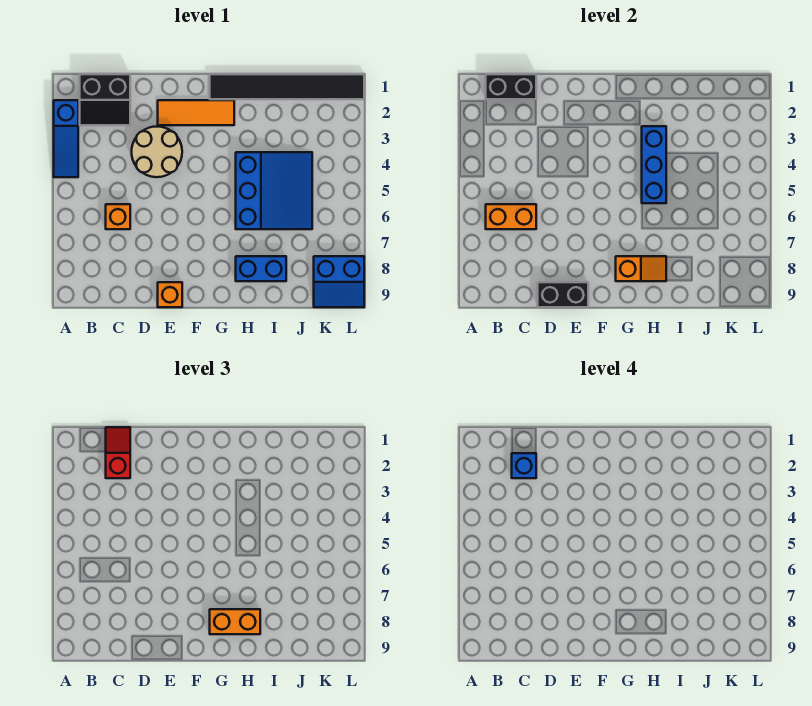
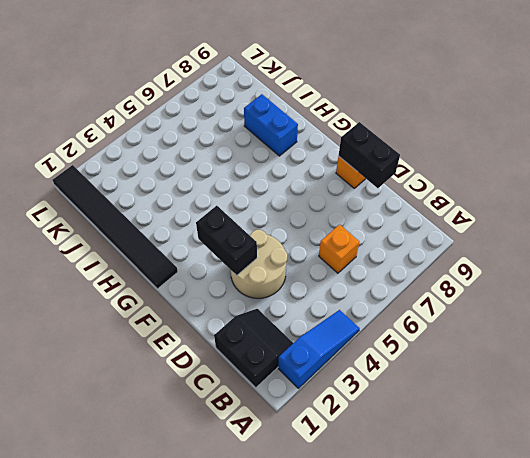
black 1x2 brick [196,206,257,275] -> black 1x2 brick moved to [486,74,536,99]
none -> orange 1x3 tile [158,100,234,125]
none -> blue 3x3 slope [236,152,312,229]
none -> blue 2x2 slope [314,256,364,307]

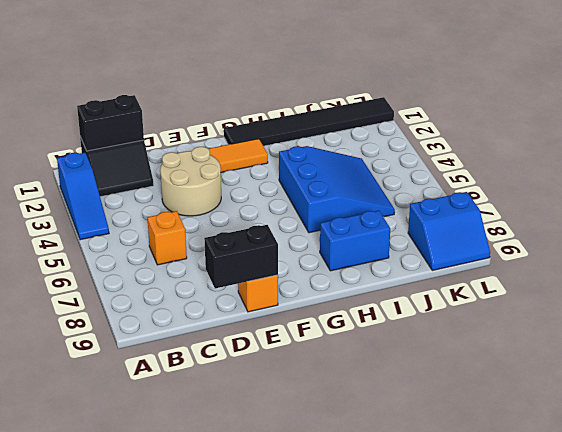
none -> orange 1x2 brick [486,204,536,229]
none -> orange 1x2 slope [616,256,666,281]
none -> blue 1x3 brick [642,126,666,203]

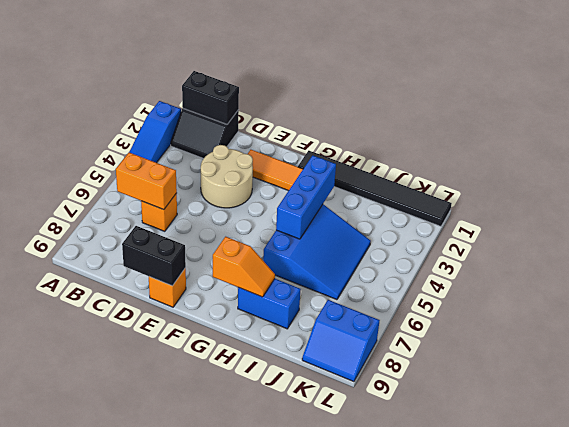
none -> red 1x2 slope [106,427,130,478]
none -> orange 1x2 brick [210,609,260,634]
none -> blue 1x1 brick [512,453,536,478]

